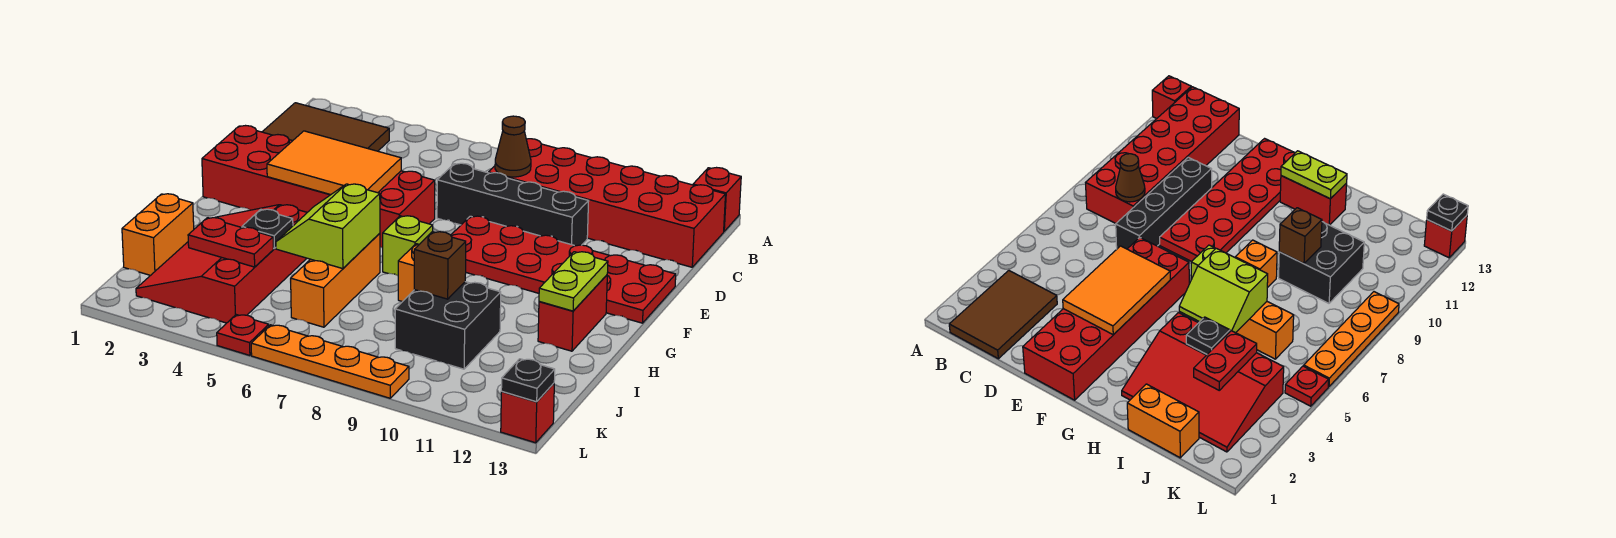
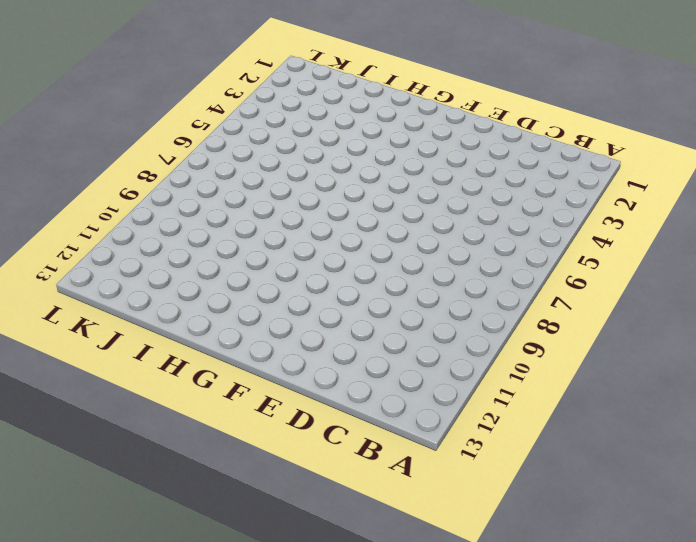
none -> red 1x1 brick [693,168,741,231]
none -> brown 2x3 tile [262,103,389,151]
none -> red 2x6 brick [489,139,726,267]

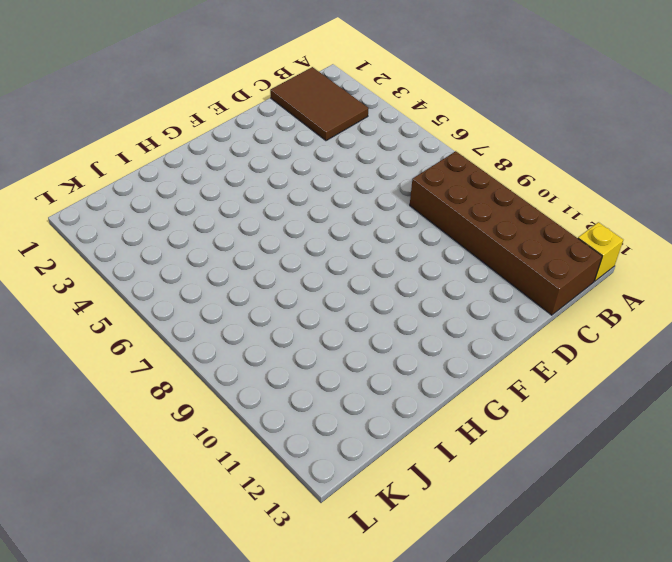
yellow 1x1 brick [578,222,623,281] -> red 1x1 brick [693,168,741,231]
brown 2x6 brick [410,151,602,315] -> red 2x6 brick [489,139,726,267]
none -> black 1x4 brick [437,163,589,246]
none -> red 2x6 brick [202,126,435,248]
none -> red 2x6 plate [451,216,676,323]

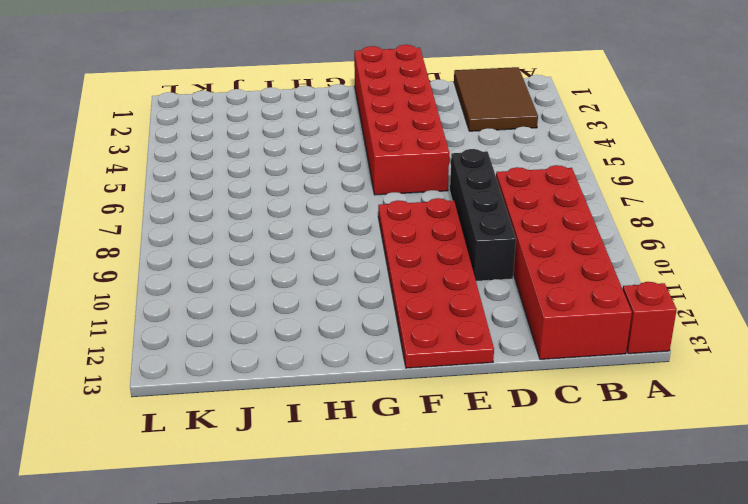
none -> lime 1x1 brick [383,216,433,276]
none -> red 1x2 brick [538,275,607,351]
none -> red 3x4 slope [136,205,307,323]

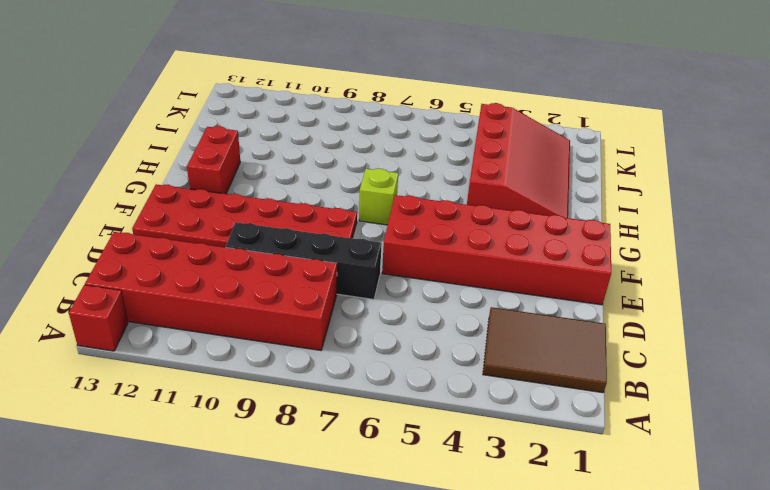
none -> orange 1x3 brick [291,233,380,327]
none -> orange 1x1 brick [398,244,419,302]
none -> orange 1x2 brick [122,194,194,275]

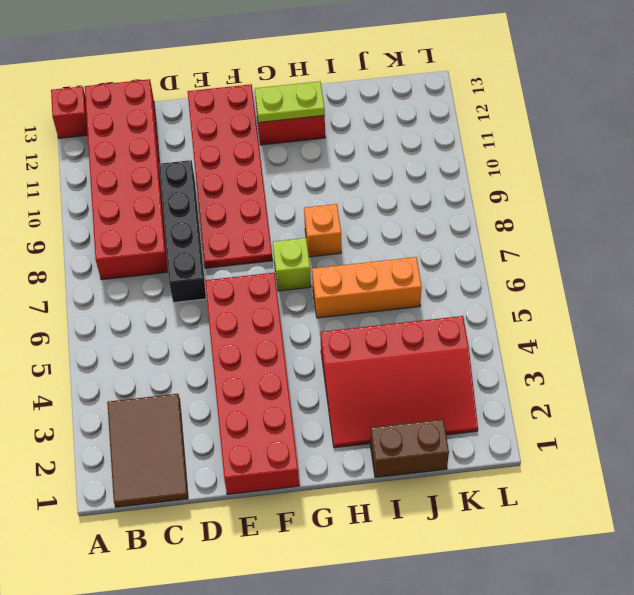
brown 1x2 brick [370,419,449,478] -> orange 1x2 brick [122,194,194,275]
none -> black 2x2 brick [395,282,501,369]
none -> red 1x1 plate [217,315,269,355]
none -> orange 1x4 plate [251,325,409,398]

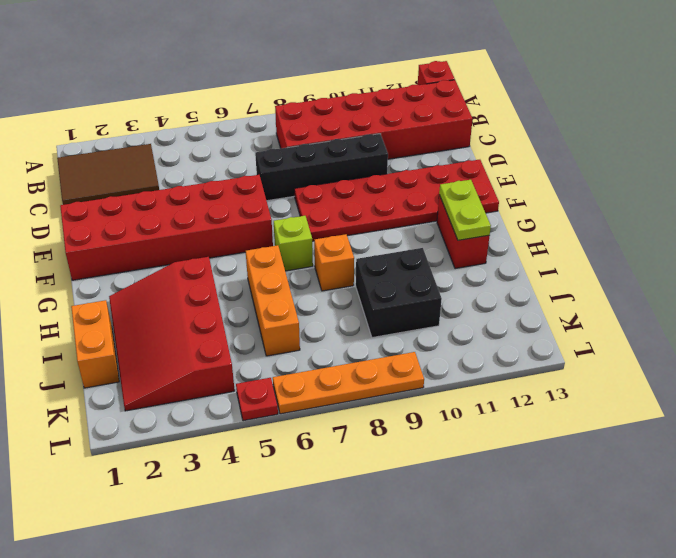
none -> red 1x1 brick [501,383,554,443]
none -> brown 1x1 cone [495,116,531,177]
none -> orange 2x3 tile [267,131,401,195]

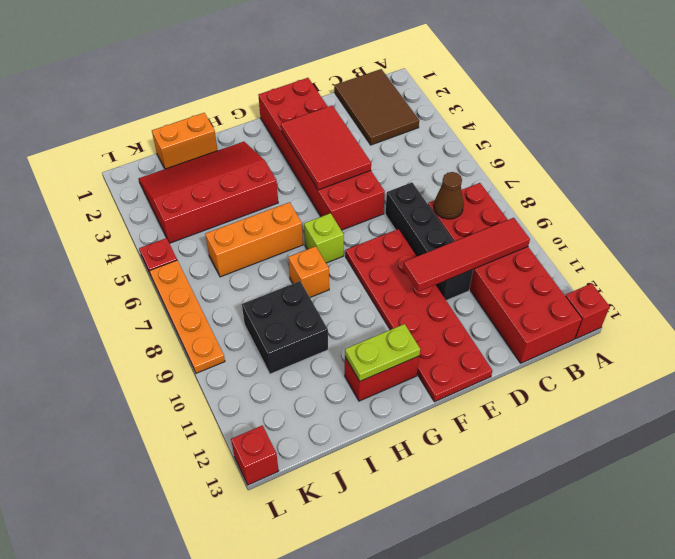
red 1x4 tile [403,218,530,292] -> none
red 2x3 tile [281,105,371,190] -> orange 2x3 tile [267,131,401,195]
none -> lime 2x2 slope [276,184,380,269]
none -> black 1x1 plate [242,209,293,249]
none -> brown 1x1 brick [414,232,466,299]

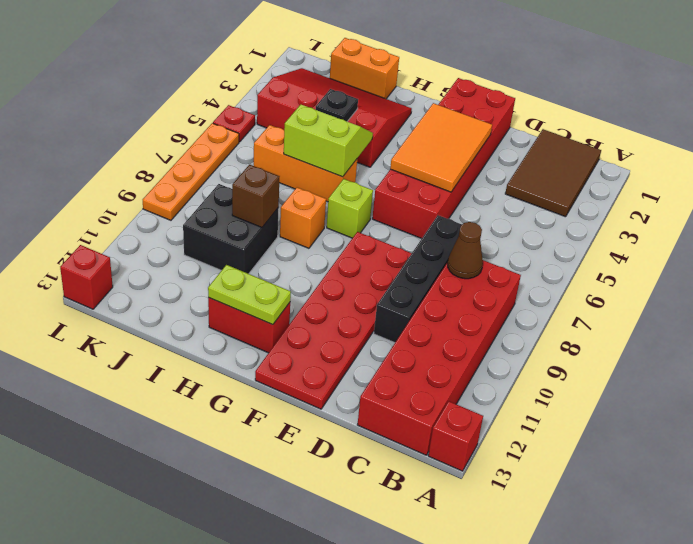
none -> red 1x2 plate [188,218,274,267]
none -> black 1x1 plate [501,359,555,402]

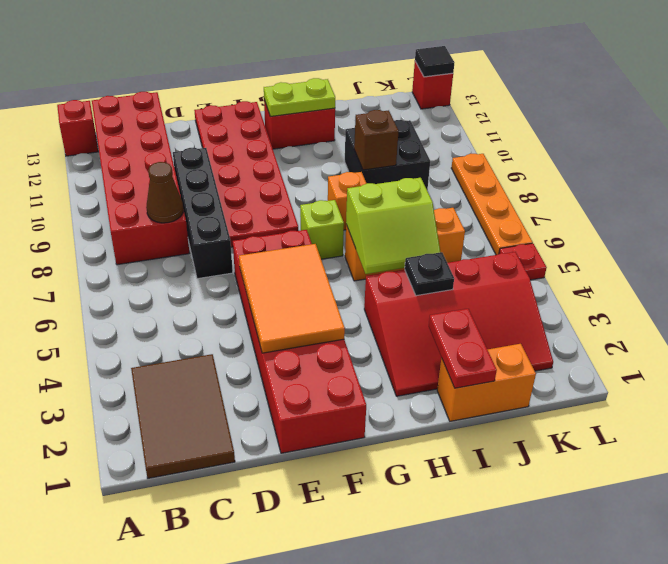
red 1x2 plate [429,309,497,388] -> red 1x2 plate moved to [188,218,274,267]
black 1x1 tile [415,46,455,77] -> black 1x1 plate [501,359,555,402]

